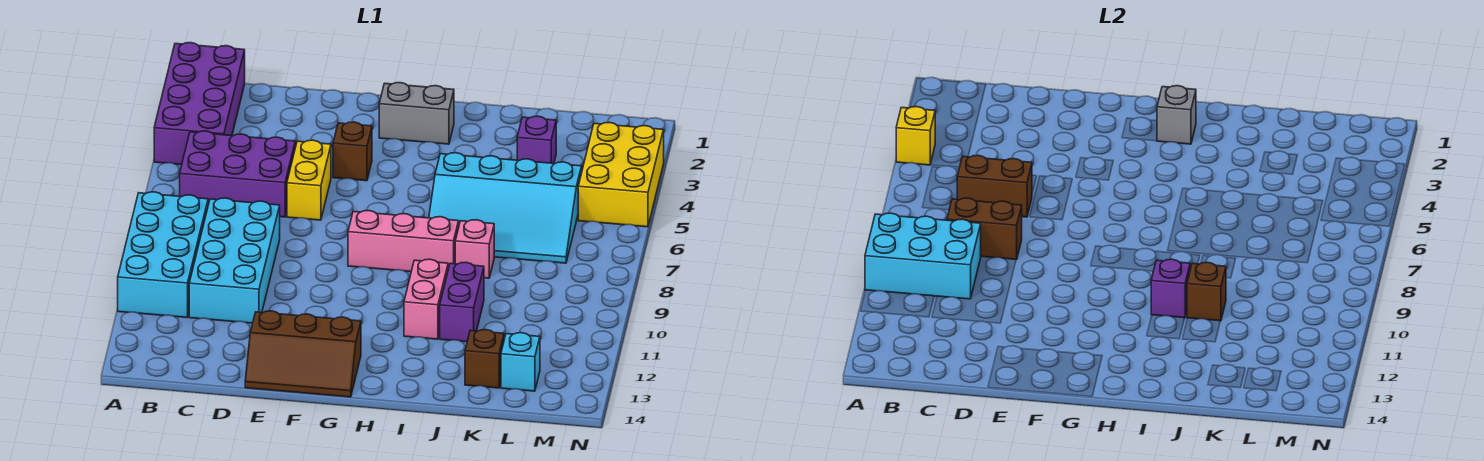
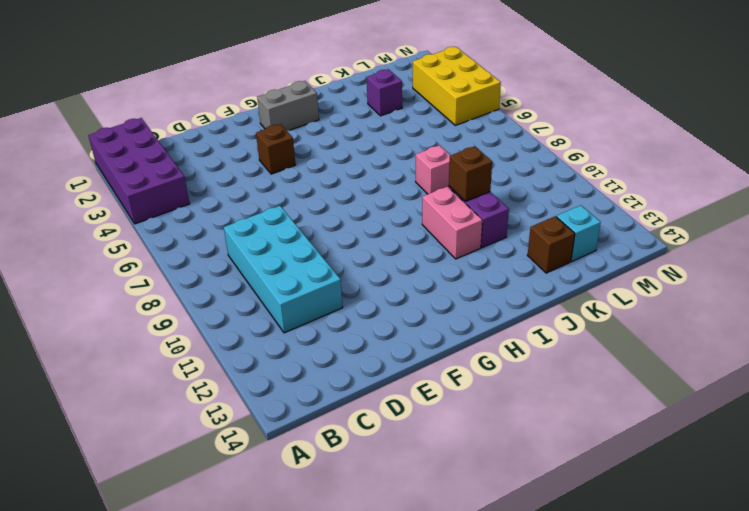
none -> cyan 2x4 brick [118,192,208,318]
none -> purple 2x3 brick [180,131,295,217]
none -> yellow 1x2 brick [287,140,331,220]

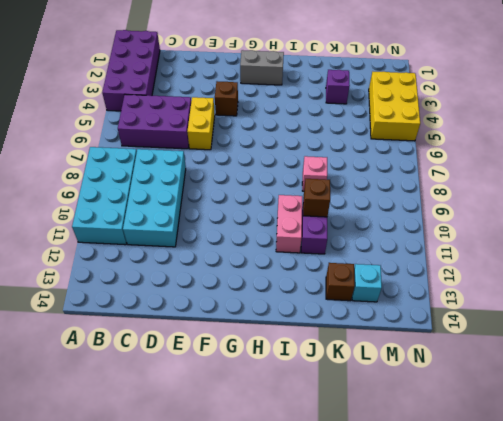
none -> brown 2x3 slope [245,311,361,397]
none -> pink 1x3 brick [348,210,459,272]
none -> cyan 3x4 slope [429,153,582,263]

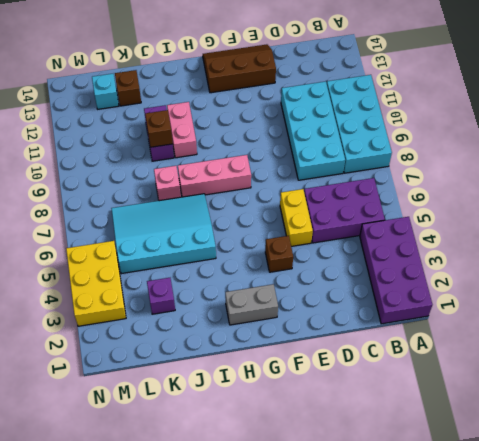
none -> yellow 1x1 brick [896,107,935,165]
none -> cyan 2x3 brick [865,213,981,299]
none -> brown 1x2 brick [957,155,1032,217]

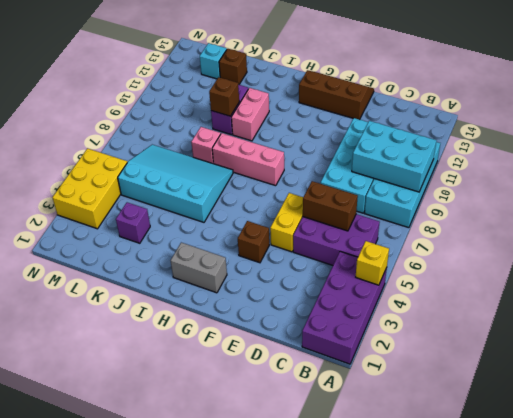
none -> brown 1x2 brick [947,198,1022,260]
none -> grey 1x1 brick [1157,86,1196,144]
none -> purple 1x1 brick [1151,259,1190,318]

